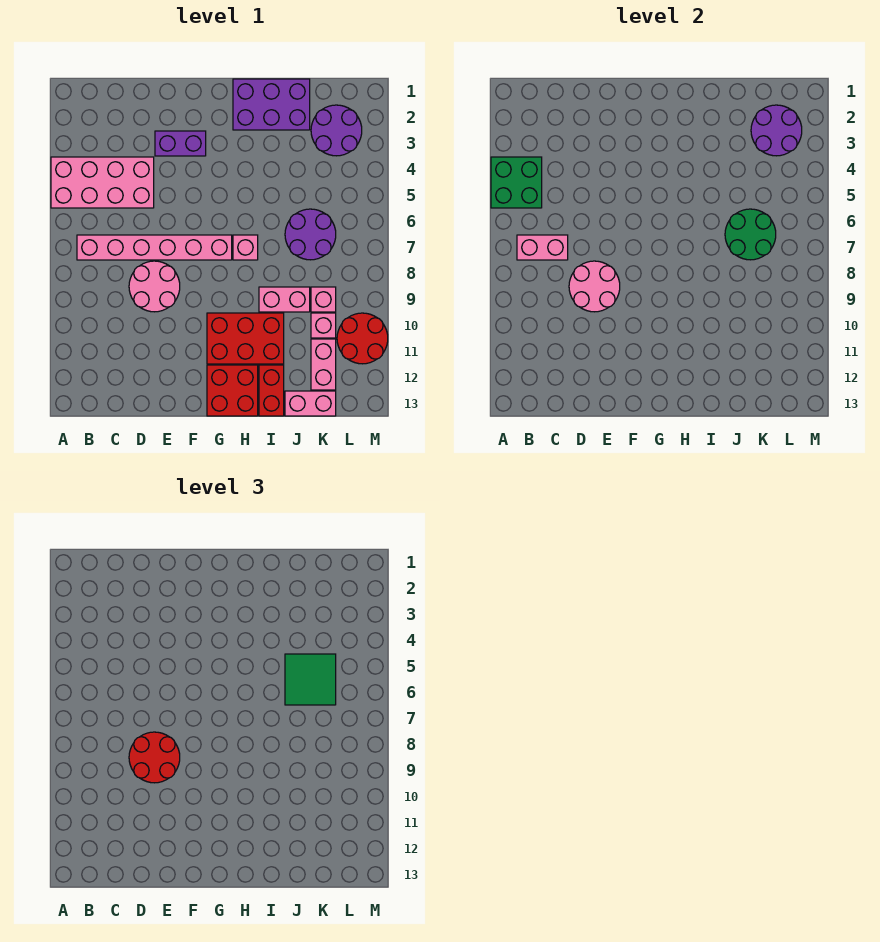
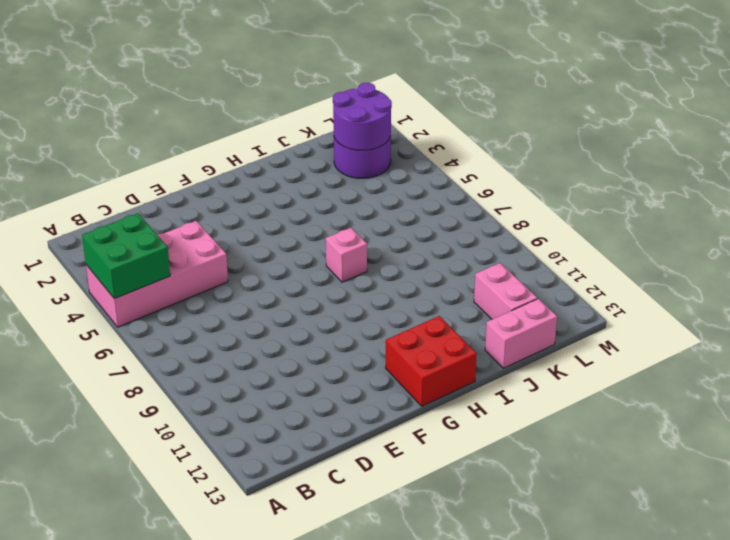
none -> pink 1x6 brick [77,235,232,260]
none -> pink 2x2 round brick [129,261,180,312]
none -> purple 1x2 brick [155,131,206,156]

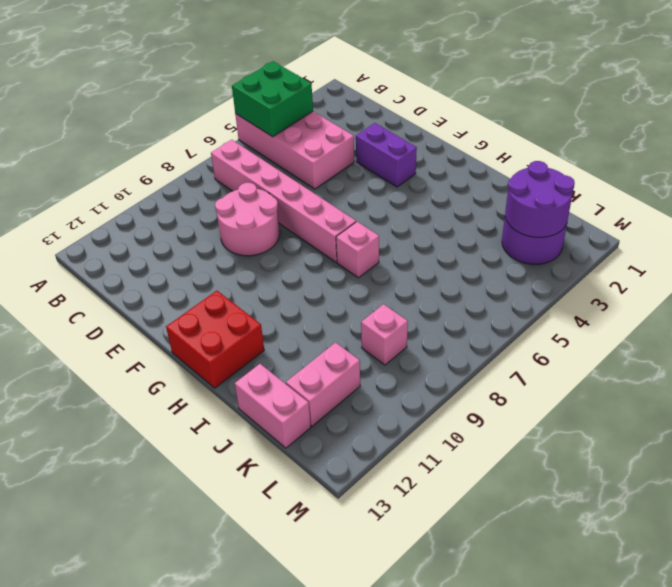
none -> red 2x3 brick [207,313,284,364]
none -> purple 2x3 brick [233,79,310,130]
none -> pink 1x2 brick [259,287,310,312]

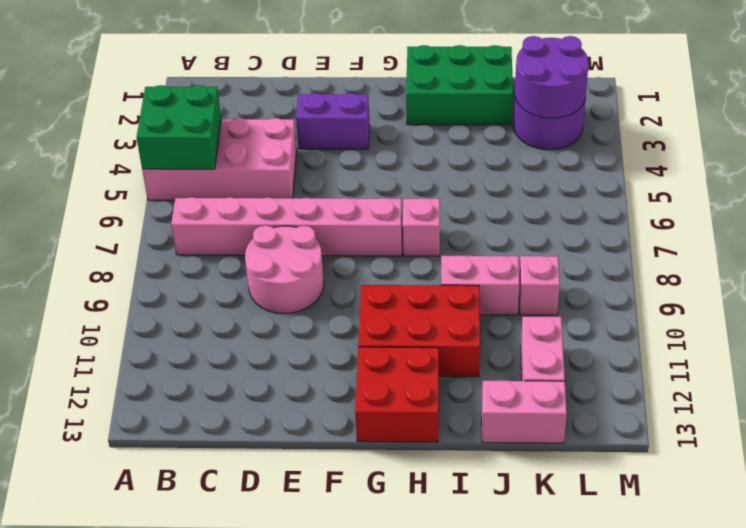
green 2x3 brick [406,45,513,125] -> purple 2x3 brick [233,79,310,130]
none -> red 1x2 brick [259,365,284,416]
none -> purple 2x2 round brick [285,209,336,260]
none -> pink 1x1 brick [311,313,336,338]

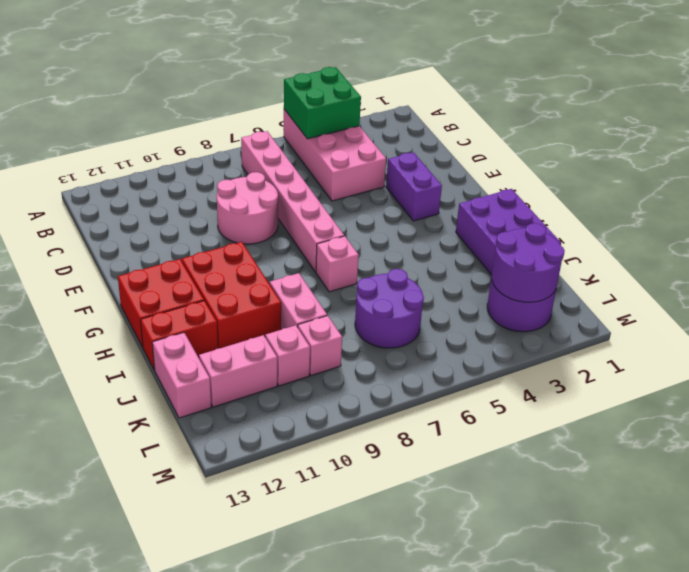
none -> red 2x2 round brick [337,313,388,364]
none -> pink 1x2 brick [517,235,568,260]
none -> pink 2x2 round brick [569,261,620,312]

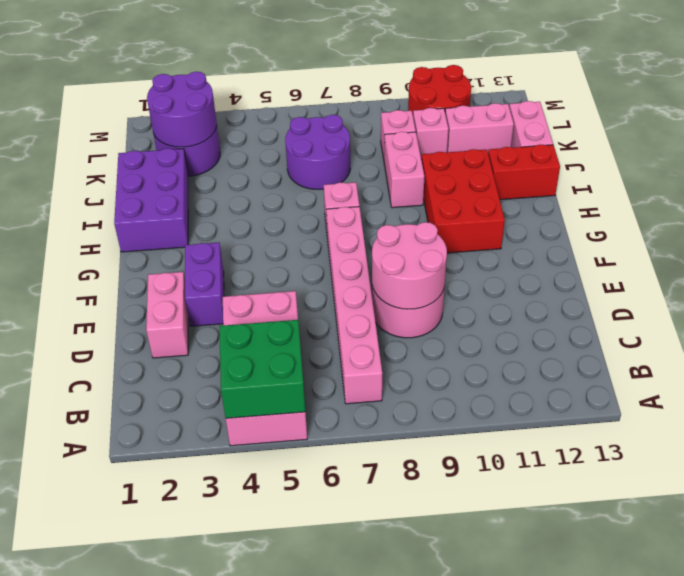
pink 1x2 brick [146,272,188,358] -> pink 1x2 brick moved to [517,235,568,260]
none -> red 2x2 brick [207,365,258,416]
none -> green 2x2 round brick [725,209,776,260]
none -> red 2x2 round brick [129,732,180,783]

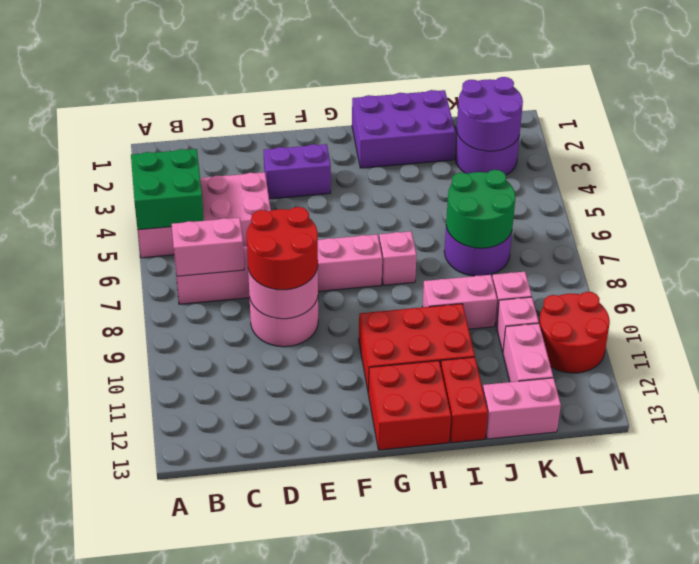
none -> green 2x2 tile [285,654,336,705]

